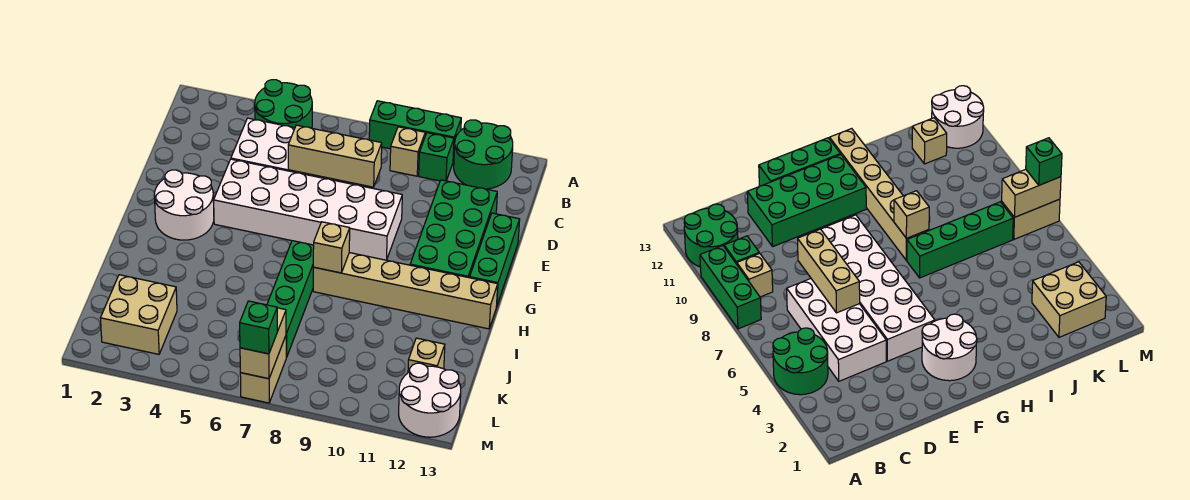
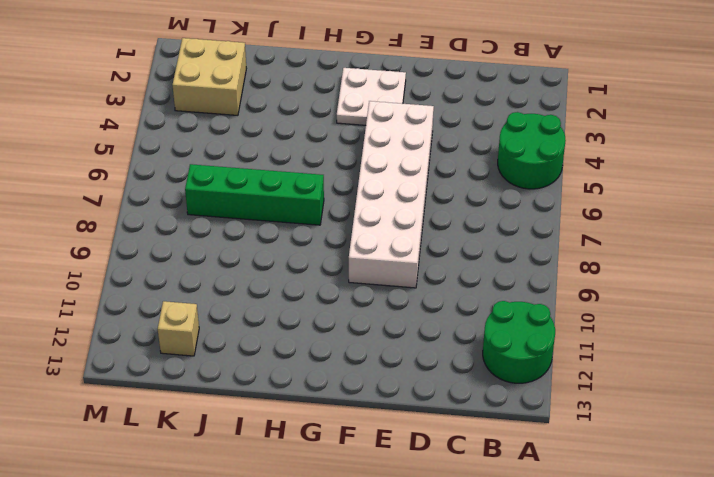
white 2x2 plate [337,68,406,125] -> white 2x2 round brick [154,170,214,240]
none -> green 1x3 brick [369,101,461,161]
none -> tan 1x1 brick [390,127,425,176]
none -> green 1x1 brick [419,133,454,181]

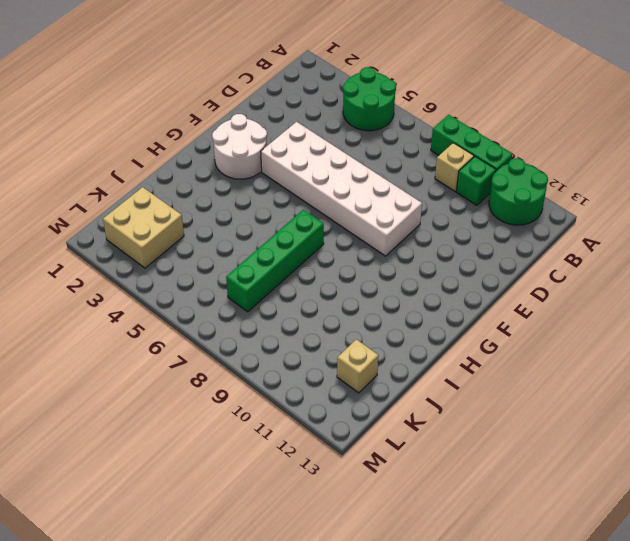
none -> white 2x4 brick [231,118,353,184]
none -> green 2x4 brick [410,180,497,278]
none -> green 1x3 brick [470,213,520,307]

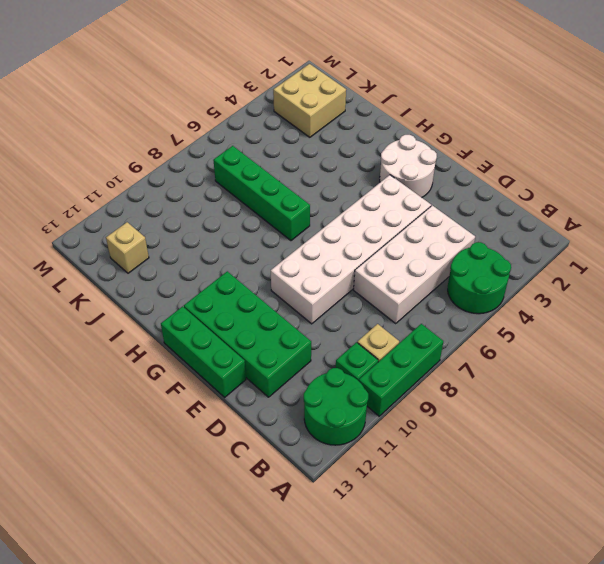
none -> tan 1x6 brick [313,253,498,329]
none -> tan 1x2 brick [240,336,286,403]
none -> white 2x2 round brick [399,363,461,437]

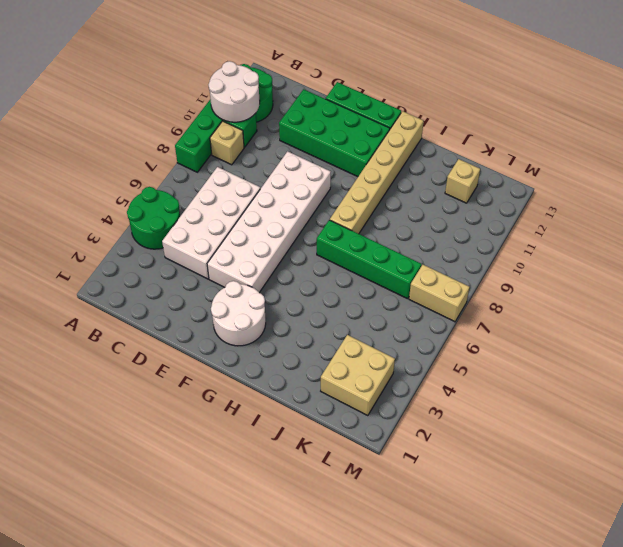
white 2x2 round brick [208,61,260,122] -> white 2x2 round brick moved to [399,363,461,437]
none -> tan 1x3 brick [288,125,382,187]
none -> tan 1x1 brick [313,222,350,273]
none -> tan 1x2 brick [240,308,286,379]

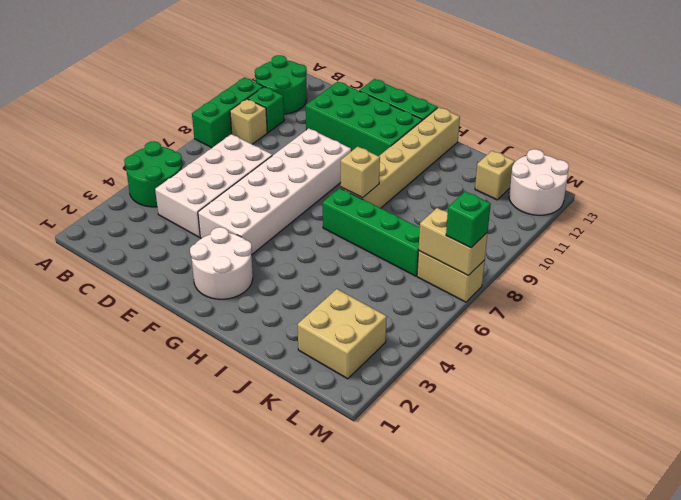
none -> tan 1x3 brick [288,125,382,187]

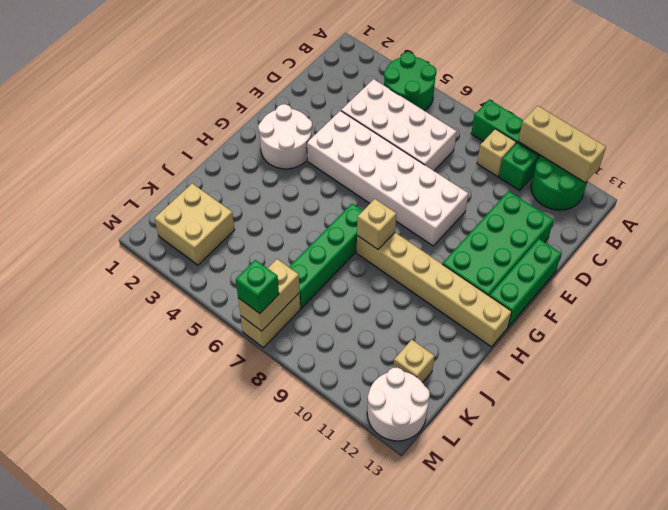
tan 1x3 brick [518,106,606,183] -> tan 1x3 brick moved to [288,125,382,187]

